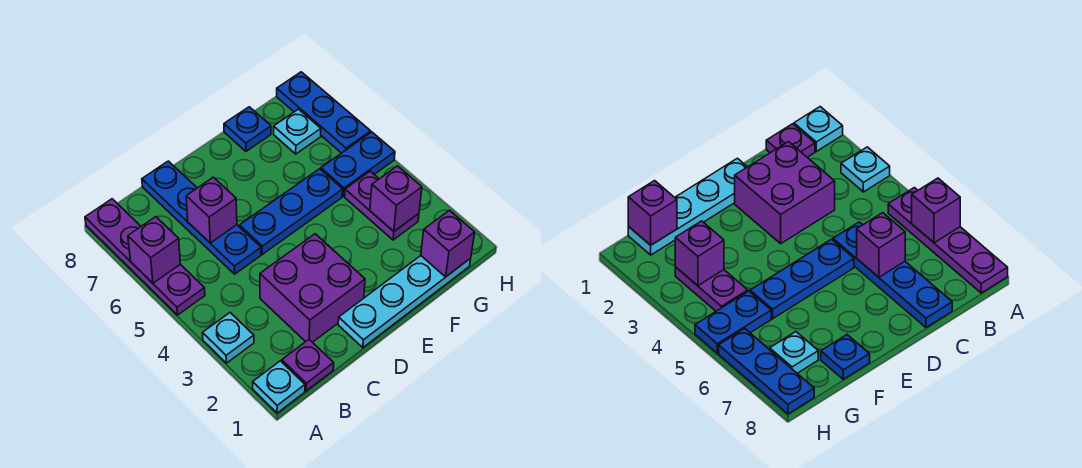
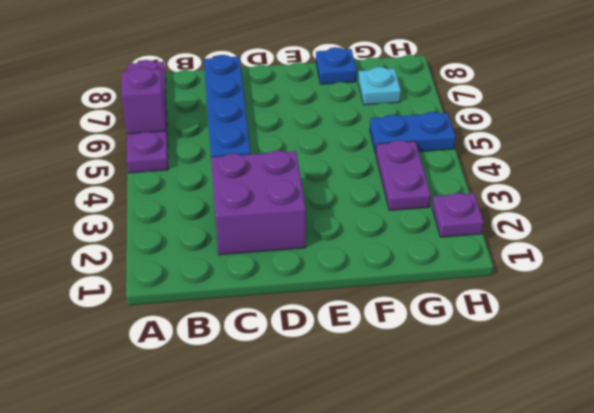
purple 1x1 plate [432,193,484,237] -> purple 1x1 plate moved to [282,340,334,391]
none -> cyan 1x1 plate [253,361,305,413]
none -> cyan 1x1 plate [203,313,254,363]
none -> cyan 1x4 plate [338,256,471,348]

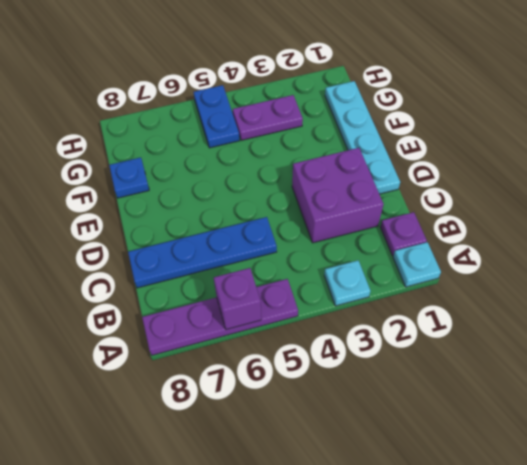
none -> blue 1x3 plate [239,169,343,254]
none -> cyan 1x1 plate [274,109,321,154]
none -> blue 1x3 plate [277,72,371,153]

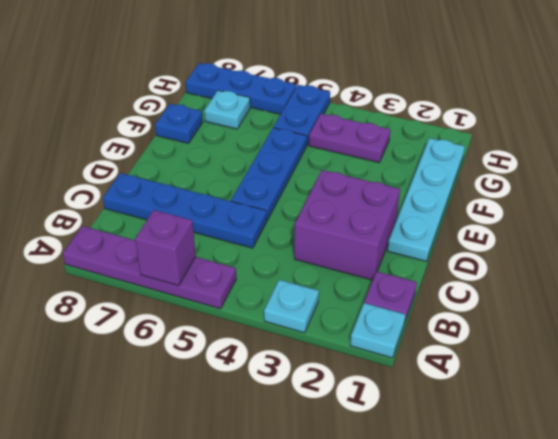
none -> purple 1x1 brick [186,177,237,243]
none -> purple 1x1 brick [421,210,475,277]
none -> purple 1x1 brick [370,166,422,231]

